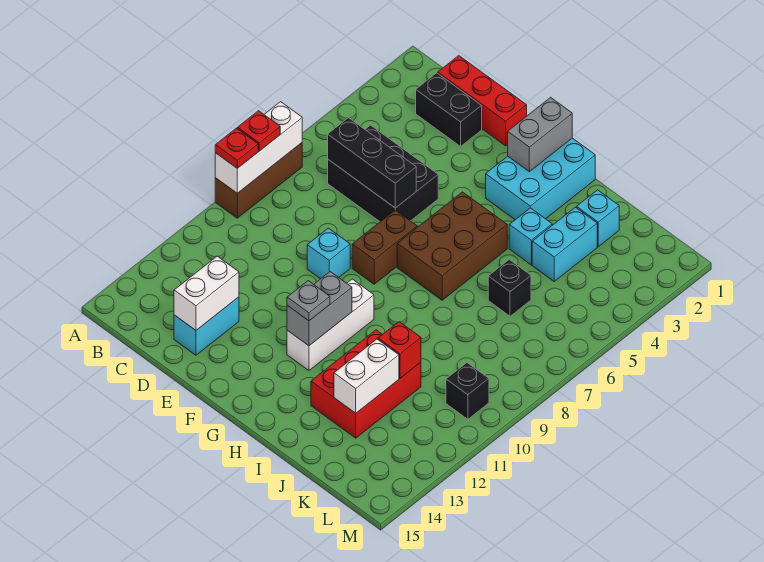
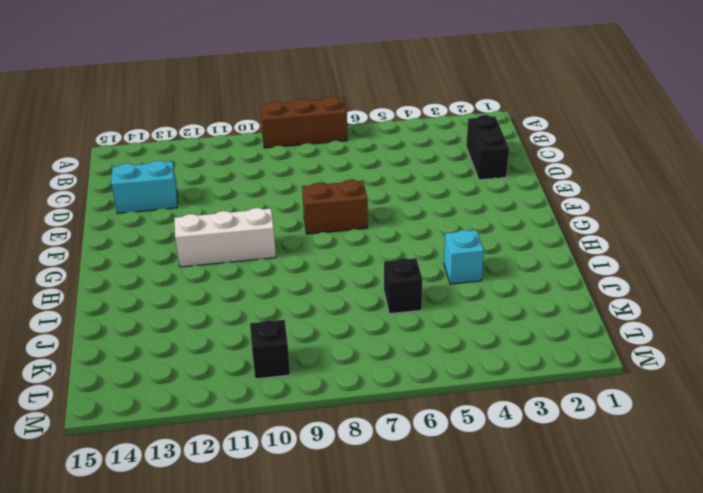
none -> red 1x3 brick [438,56,527,146]
none -> black 2x3 brick [328,125,438,222]
none -> cyan 1x1 brick [307,228,350,279]

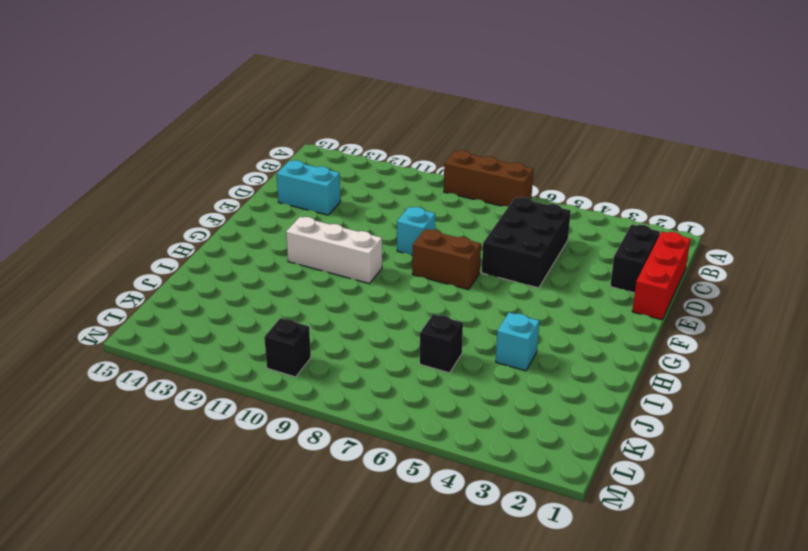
none -> cyan 2x3 brick [486,138,595,220]
none -> brown 2x3 brick [397,192,507,300]
none -> red 2x3 brick [311,330,421,438]

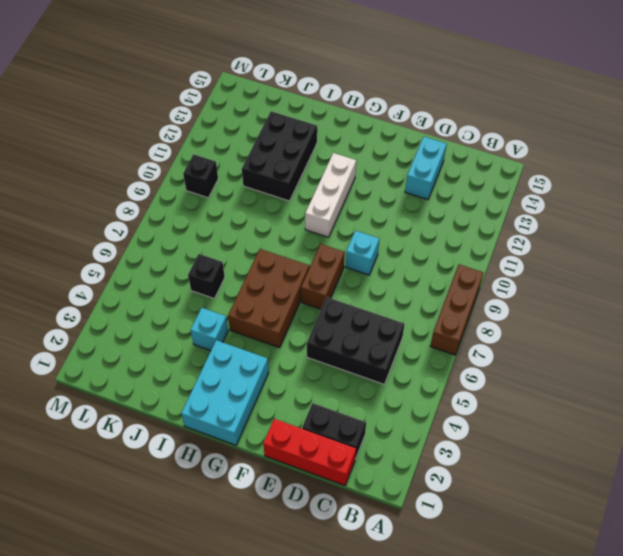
black 2x3 brick [242,111,317,201] -> red 2x3 brick [311,330,421,438]
none -> cyan 1x1 brick [576,190,619,247]
none -> cyan 1x2 brick [532,207,597,281]
none -> white 1x3 brick [215,102,302,193]

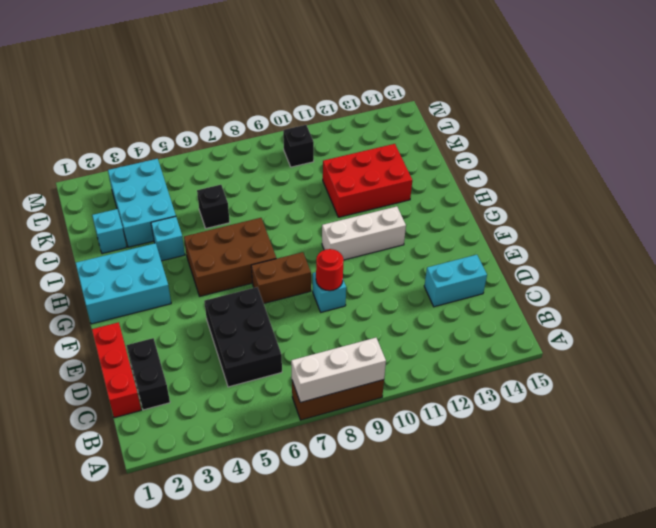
red 1x1 round brick [316,249,344,291] -> none
cyan 2x3 brick [108,159,176,247] -> cyan 1x2 brick [532,207,597,281]
none -> black 1x3 brick [328,118,416,208]
none -> white 1x2 brick [174,256,239,330]
none -> grey 1x2 brick [508,97,572,172]

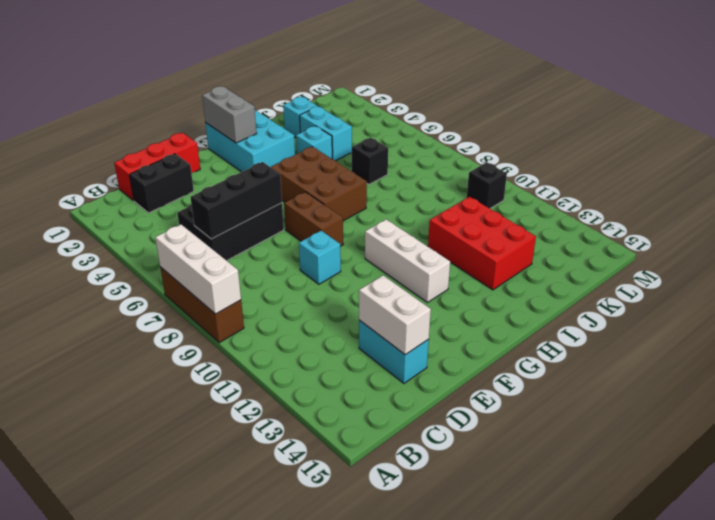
none -> grey 1x2 brick [287,272,352,346]
none -> red 1x1 brick [378,322,421,378]
none -> white 1x2 brick [334,339,399,413]

